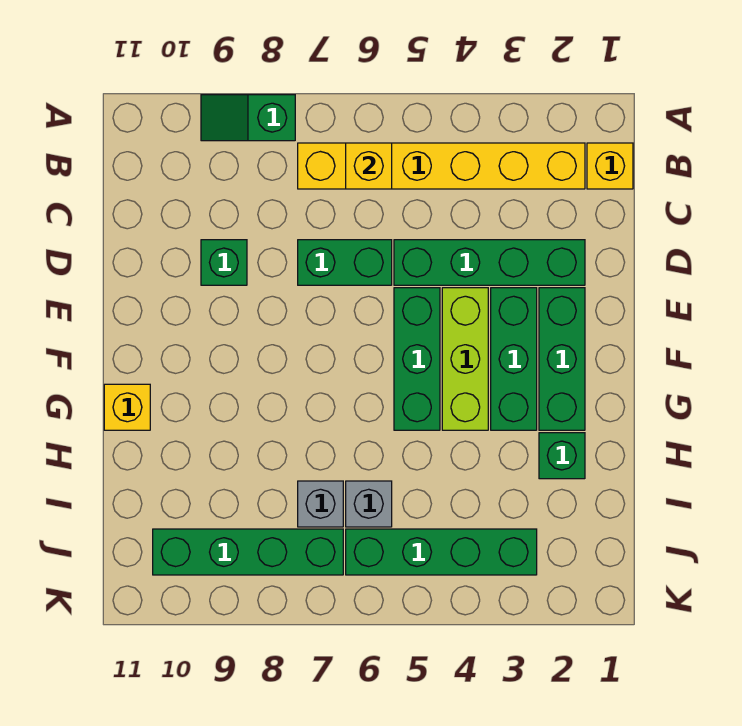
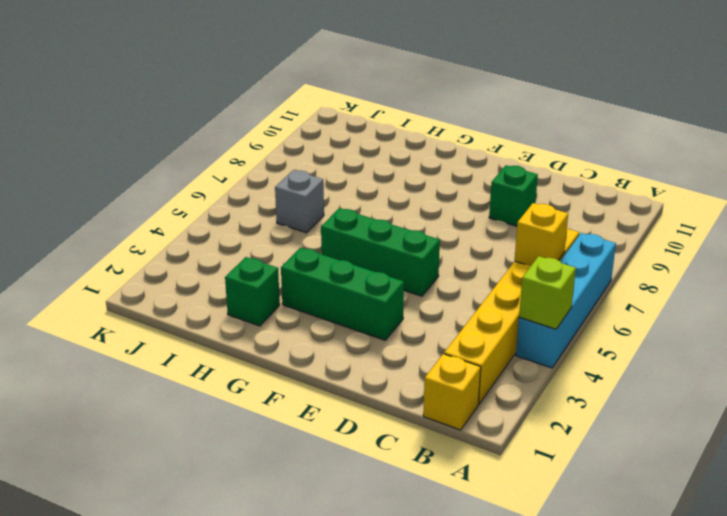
cyan 1x4 brick [516,233,616,368] -> none
lime 1x1 brick [519,256,576,329] -> none
none -> green 1x2 slope [201,95,295,141]
none -> green 1x4 brick [394,240,585,285]
none -> green 1x2 brick [298,240,392,285]

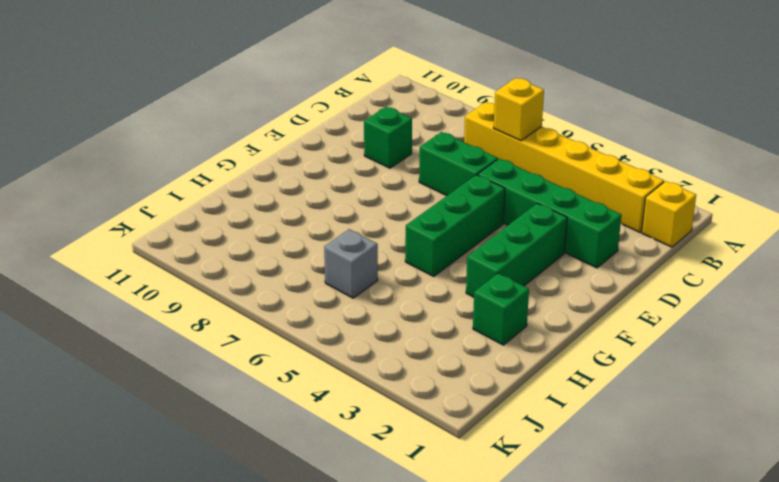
none -> green 1x2 slope [201,95,295,141]
none -> green 1x3 brick [539,288,585,430]
none -> lime 1x3 brick [442,288,488,430]

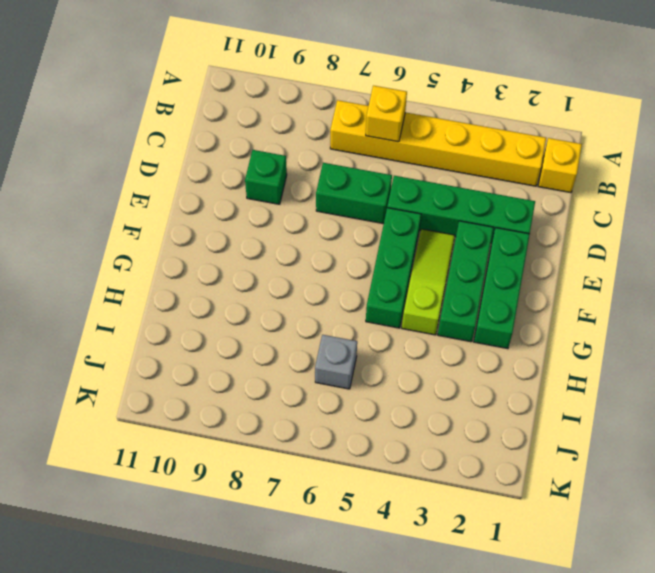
lime 1x3 slope [402,229,455,335] -> lime 1x3 brick [442,288,488,430]
none -> green 1x2 slope [201,95,295,141]
none -> yellow 1x1 brick [104,384,150,430]
none -> green 1x1 brick [539,433,585,479]

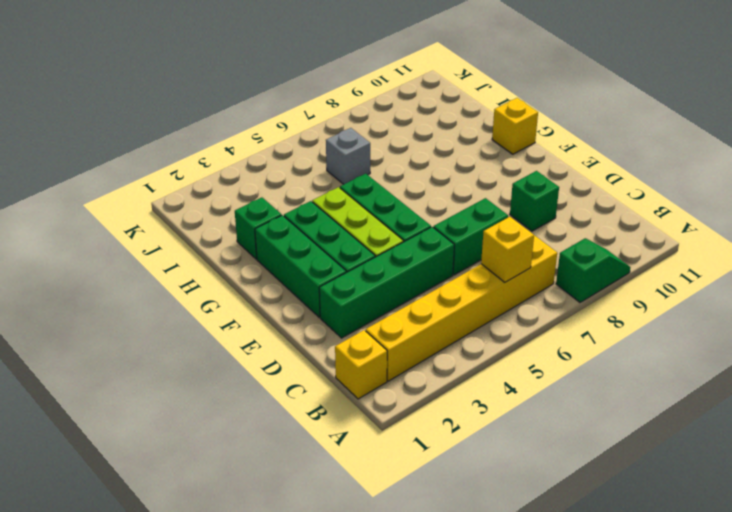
none -> grey 1x1 brick [298,481,343,527]
none -> green 1x4 brick [346,529,537,575]
none -> green 1x4 brick [153,529,343,575]

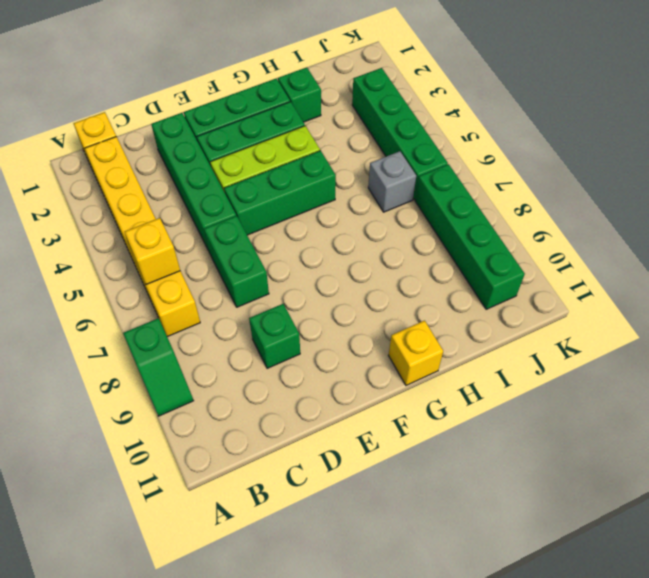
none -> grey 1x1 brick [298,481,343,527]

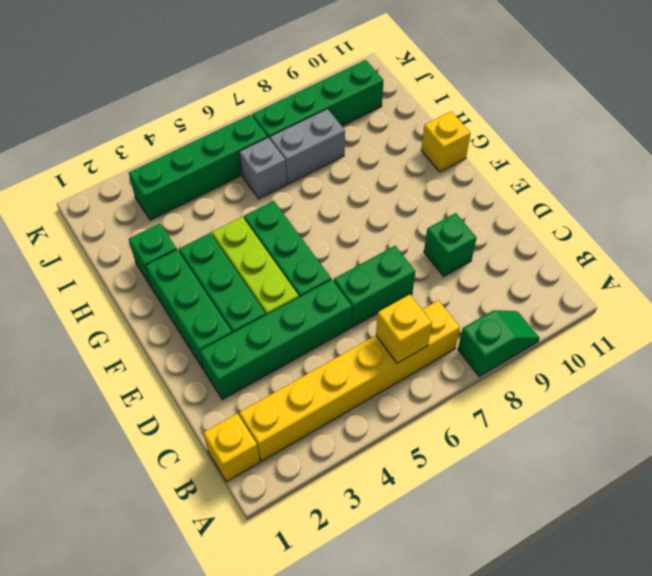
grey 1x2 brick [270,109,345,184] -> grey 1x1 brick [298,481,343,527]

